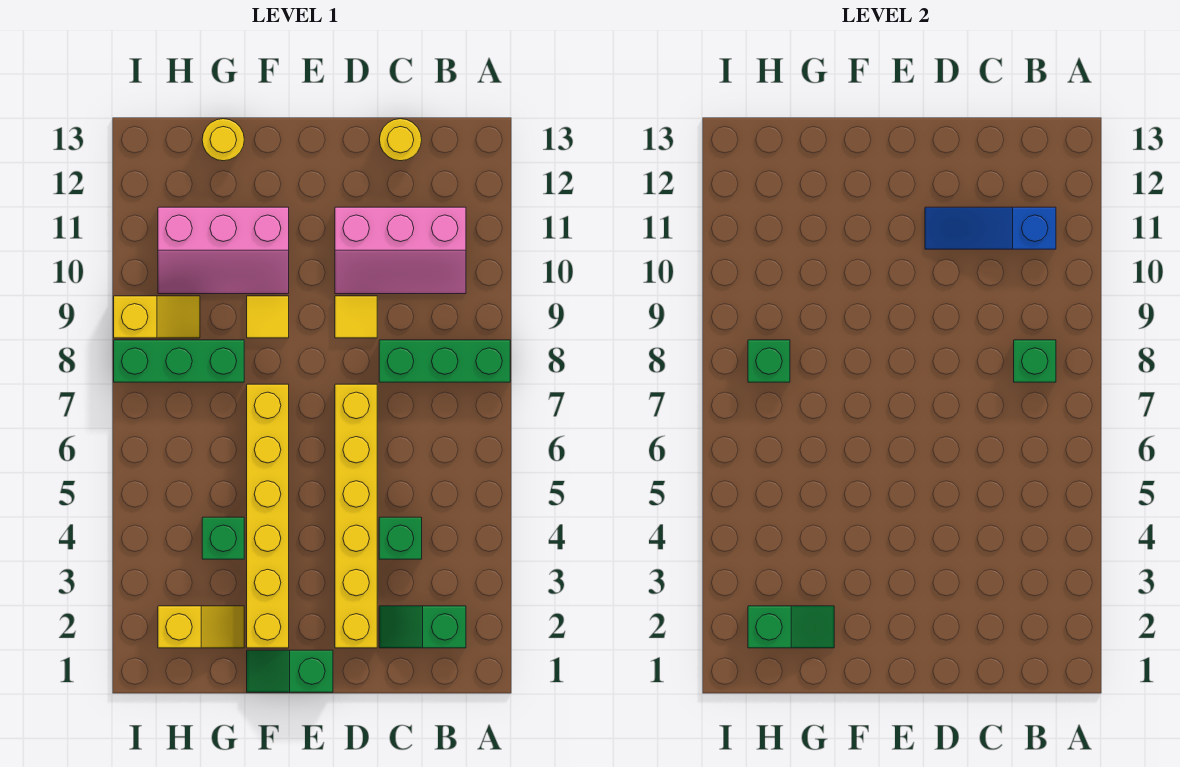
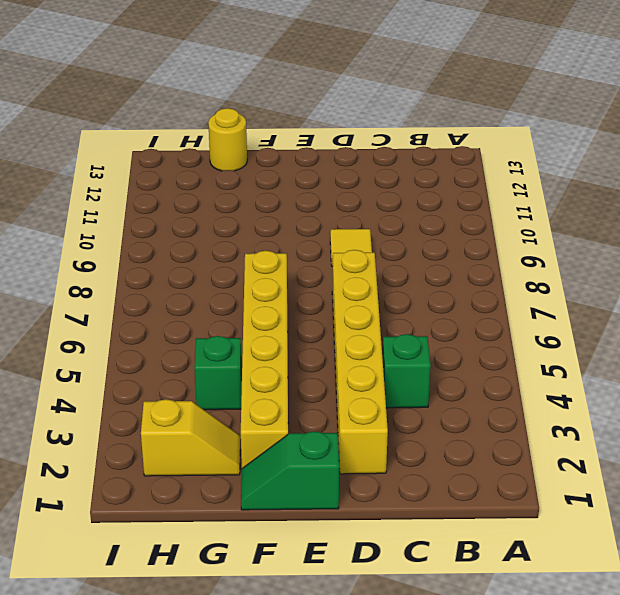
none -> green 1x3 brick [379,340,510,382]
none -> green 1x2 slope [379,606,466,648]
none -> pink 2x3 slope [335,207,466,294]

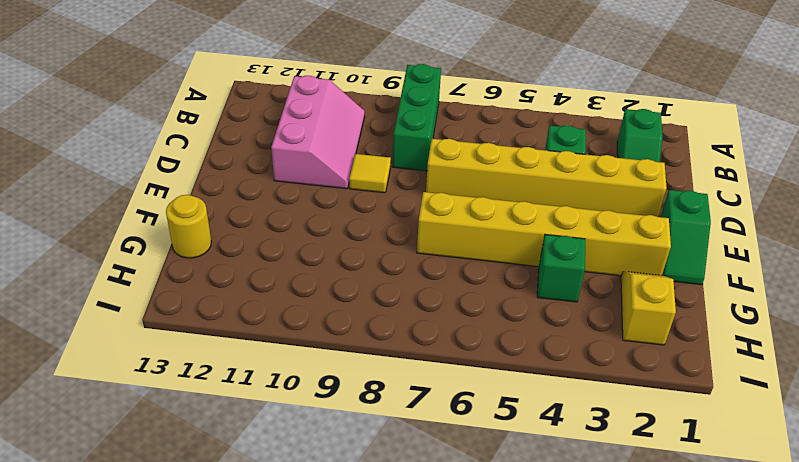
none -> yellow 1x1 round brick [379,119,422,161]
none -> yellow 1x1 tile [247,296,289,338]
none -> pink 2x3 slope [158,207,289,294]

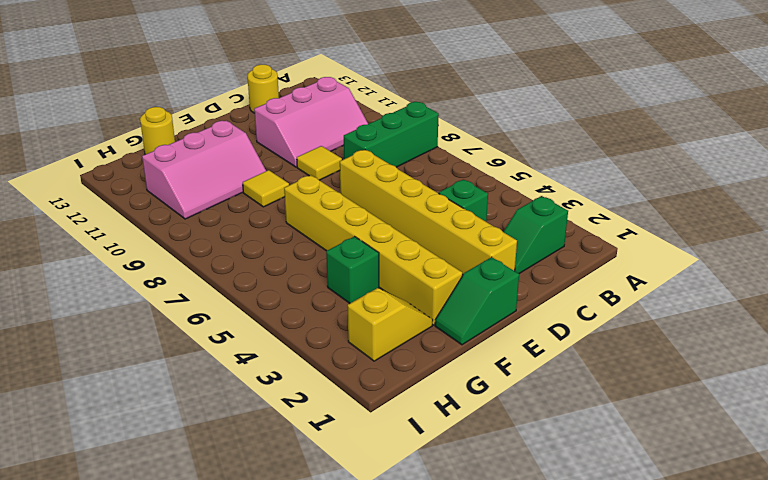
none -> green 1x3 brick [114,340,244,382]
none -> yellow 1x2 slope [114,296,200,338]
none -> green 1x1 brick [1014,340,1056,382]

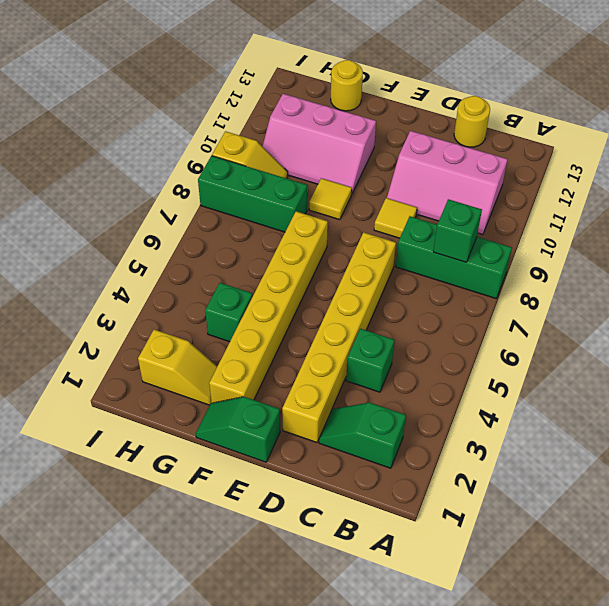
none -> blue 1x3 slope [925,207,1056,249]
none -> green 1x2 slope [748,606,834,648]
none -> green 1x1 brick [748,340,790,382]

